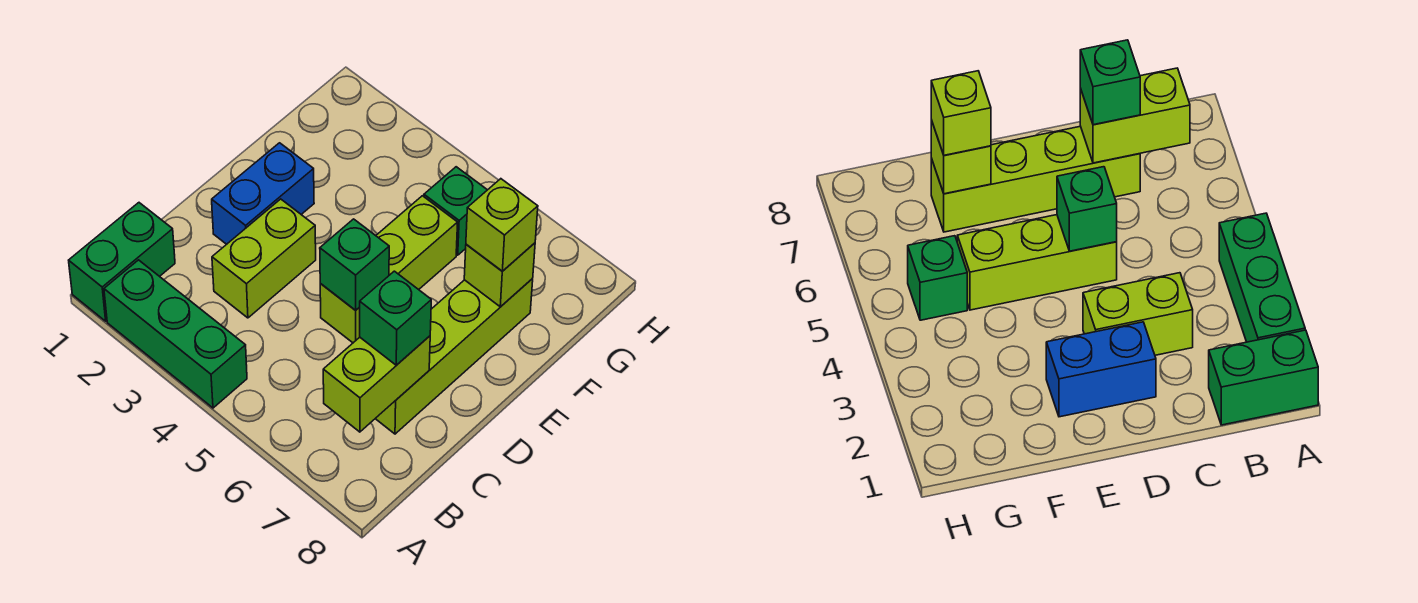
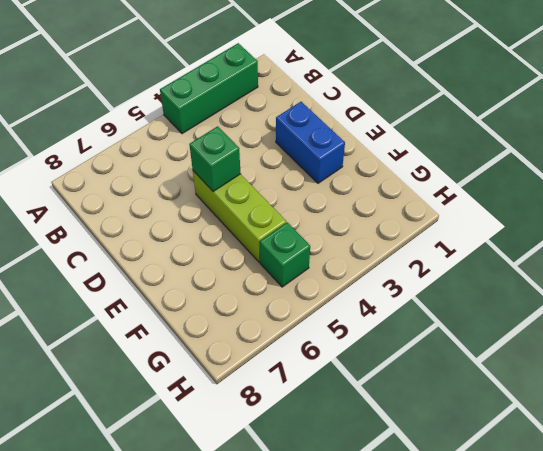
none -> green 1x2 brick [69,203,175,321]
none -> lime 1x2 brick [212,199,316,318]
none -> lime 1x4 brick [375,279,533,434]

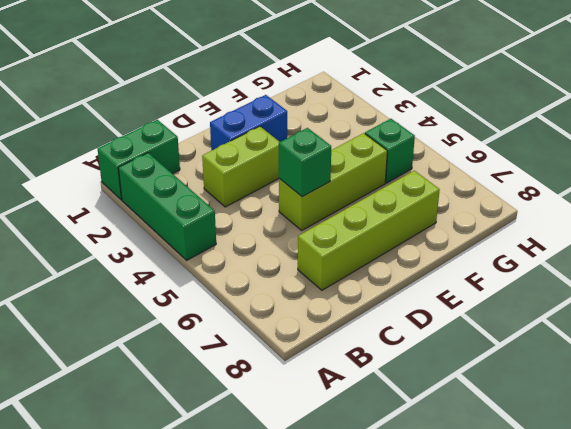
none -> lime 1x2 brick [323,336,430,432]
none -> lime 1x1 brick [464,243,535,307]
none -> green 1x1 brick [360,271,431,365]

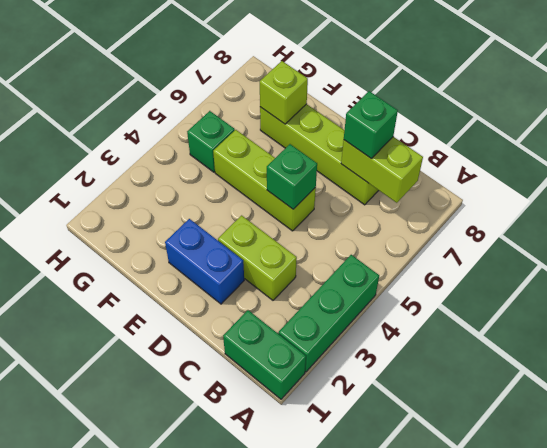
none -> lime 1x1 brick [466,179,538,271]

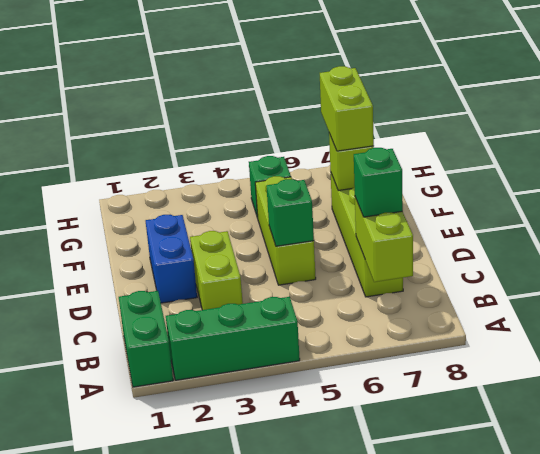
lime 1x2 brick [320,66,374,151] -> lime 1x1 brick [466,179,538,271]

